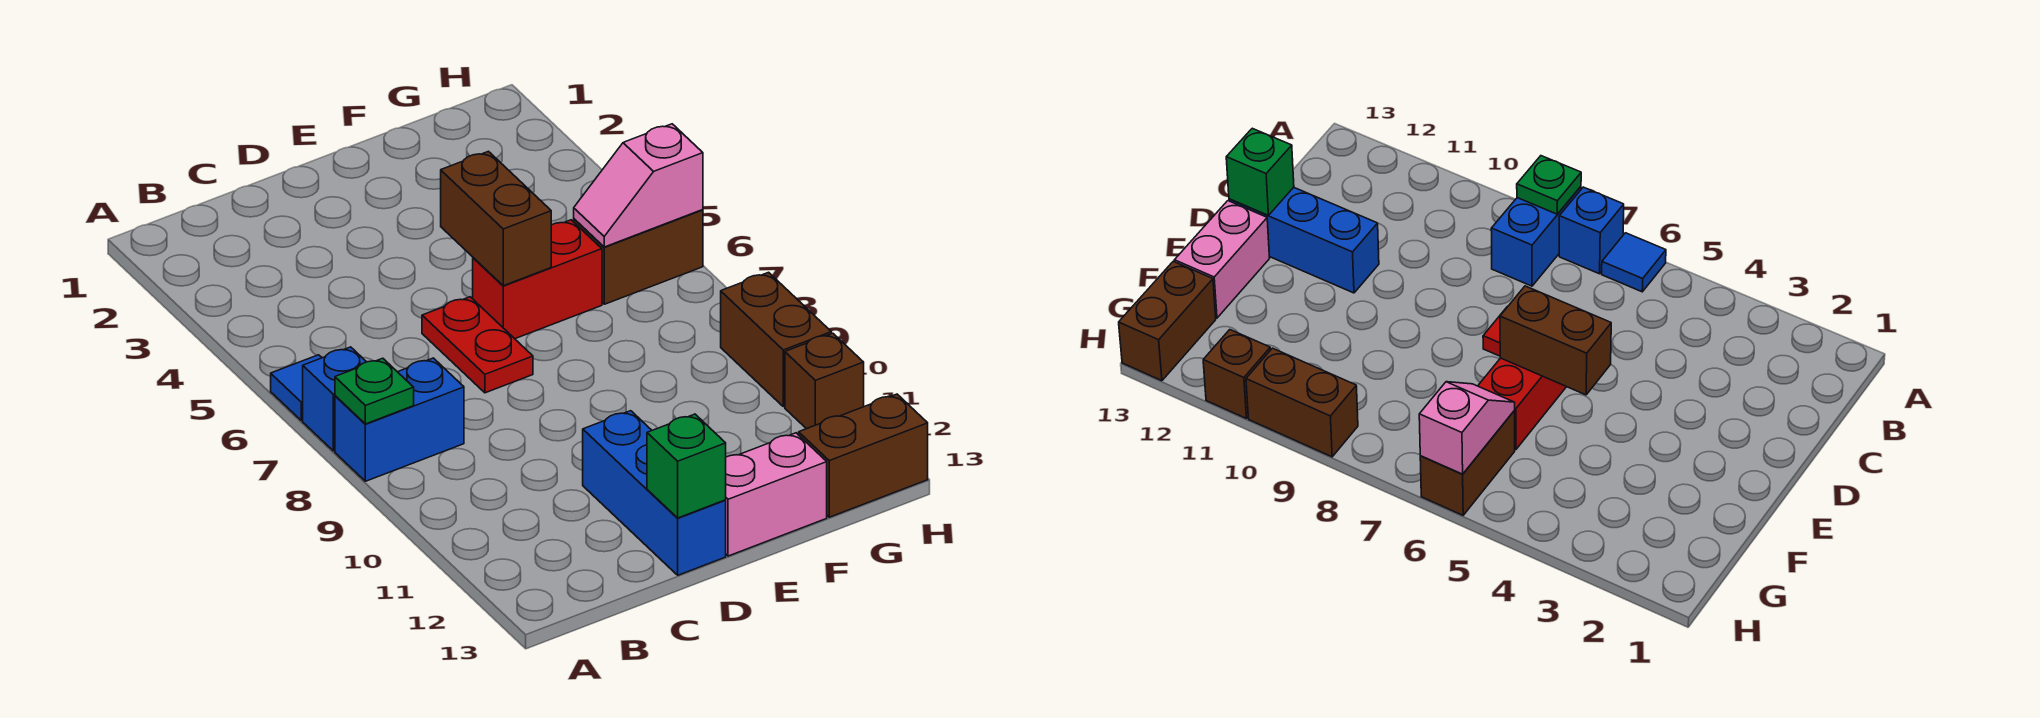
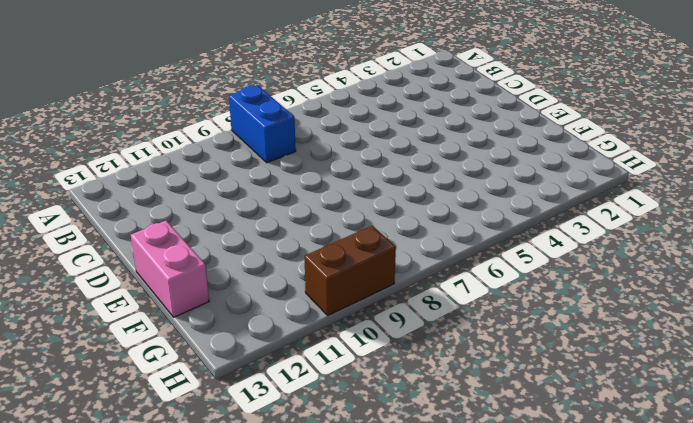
none -> blue 1x1 tile [271,355,322,420]
none -> blue 1x1 brick [303,347,366,451]
none -> red 1x2 plate [422,297,533,393]

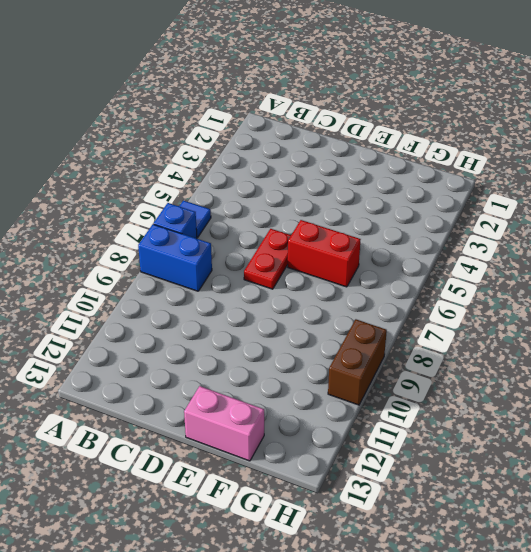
none -> blue 1x3 brick [583,411,726,575]
none -> brown 1x2 brick [574,210,703,304]
none -> brown 1x2 brick [799,394,928,517]

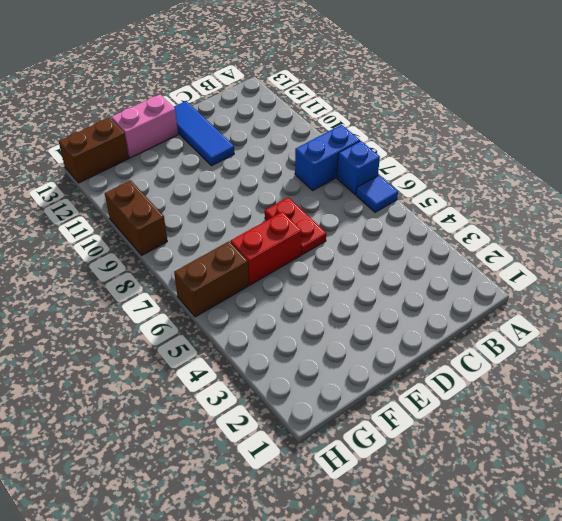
blue 1x3 tile [174,101,234,166] -> blue 1x3 brick [583,411,726,575]
none -> brown 1x1 brick [785,333,864,429]
none -> green 1x1 plate [335,358,414,424]
none -> green 1x1 brick [647,414,726,518]

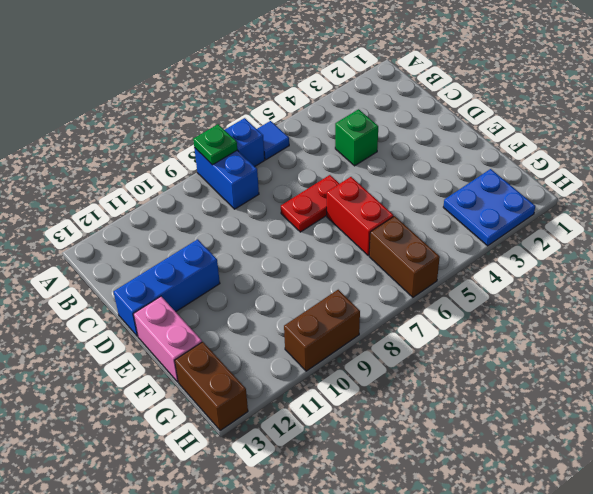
green 1x1 brick [335,109,378,166] -> green 1x1 brick moved to [647,414,726,518]
blue 2x2 plate [443,169,535,246] -> none
none -> brown 1x1 brick [785,333,864,429]
none -> brown 1x2 brick [441,151,551,286]
none -> pink 1x2 slope [574,124,703,247]

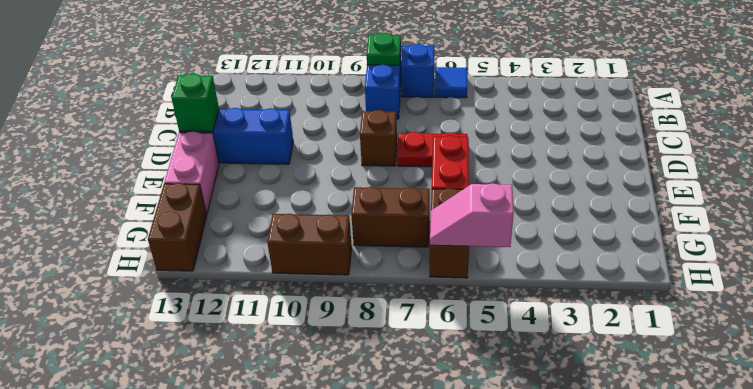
brown 1x1 brick [360,110,397,166] -> brown 1x1 brick moved to [785,333,864,429]
brown 1x2 brick [351,187,430,247] -> brown 1x2 brick moved to [441,151,551,286]
pink 1x2 slope [430,183,514,247] -> pink 1x2 slope turned to [574,124,703,247]

